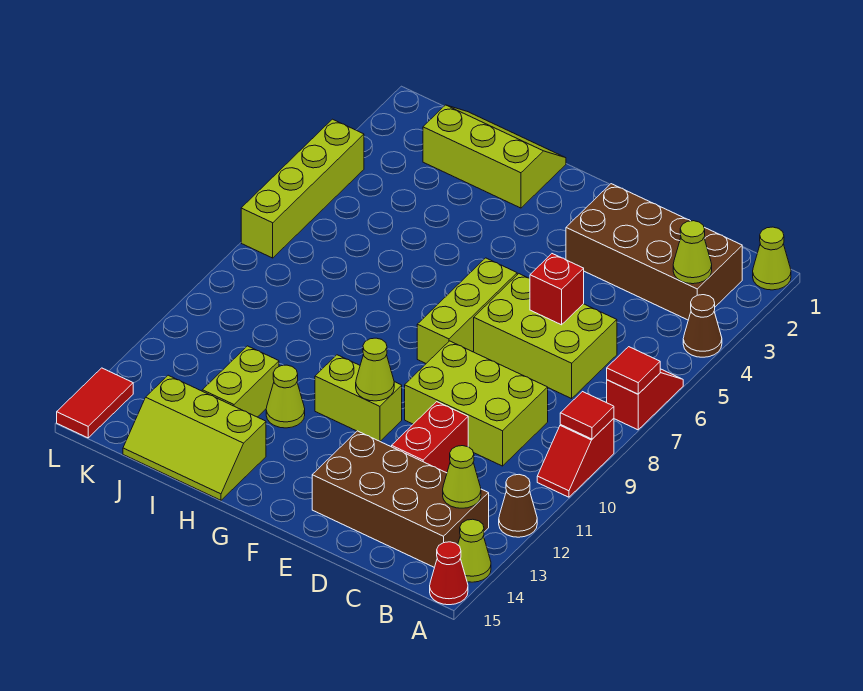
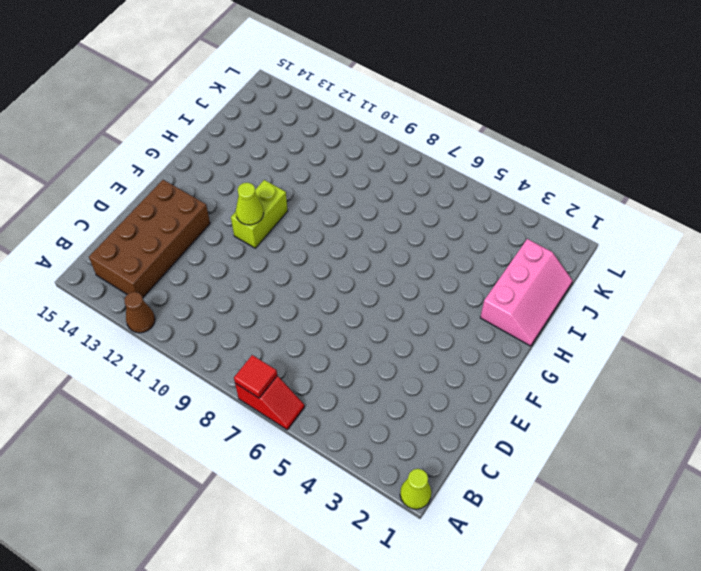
pink 2x3 slope [480,239,573,346] -> lime 2x3 slope [423,105,566,208]
none -> brown 1x1 cone [683,295,722,357]
none -> red 1x2 slope [537,418,614,497]
none -> lime 1x1 cone [458,519,491,582]

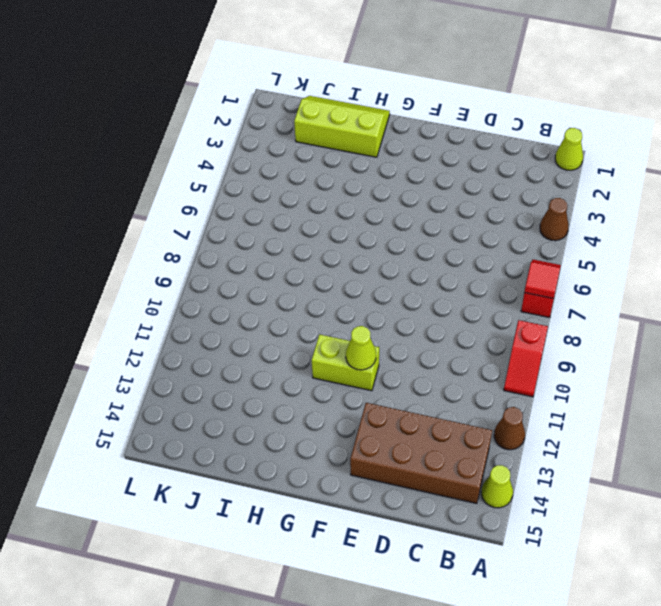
none -> red 1x1 cone [430,542,468,605]
none -> brown 2x4 brick [566,184,742,320]
none -> lime 2x3 brick [474,274,617,399]

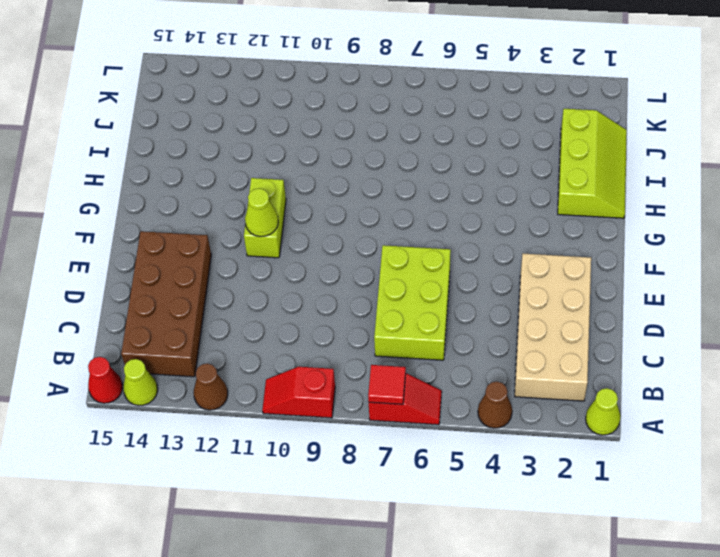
tan 2x4 brick [515,254,591,401] -> brown 2x4 brick [566,184,742,320]
none -> lime 2x3 brick [405,341,548,466]
none -> red 1x2 brick [392,402,468,473]
none -> lime 1x3 brick [417,258,517,363]

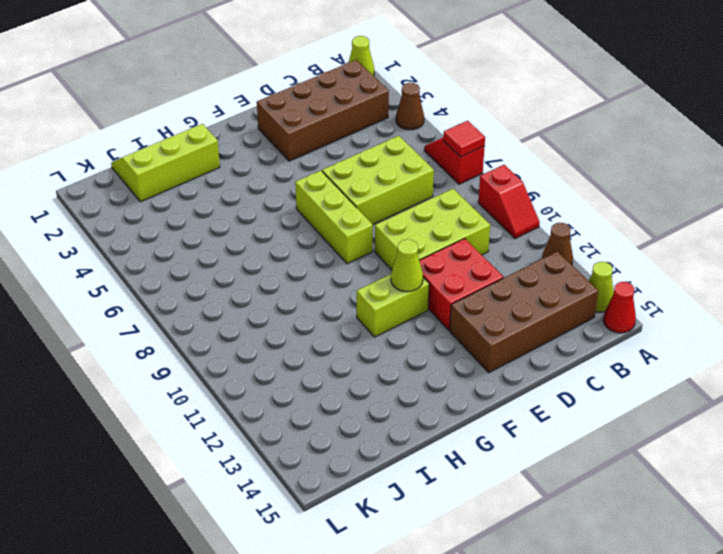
red 2x2 brick [419,238,503,330] -> red 1x2 brick [392,402,468,473]
none -> lime 1x1 cone [266,365,305,428]
none -> lime 2x3 slope [123,375,266,500]
none -> lime 1x2 brick [202,346,279,417]

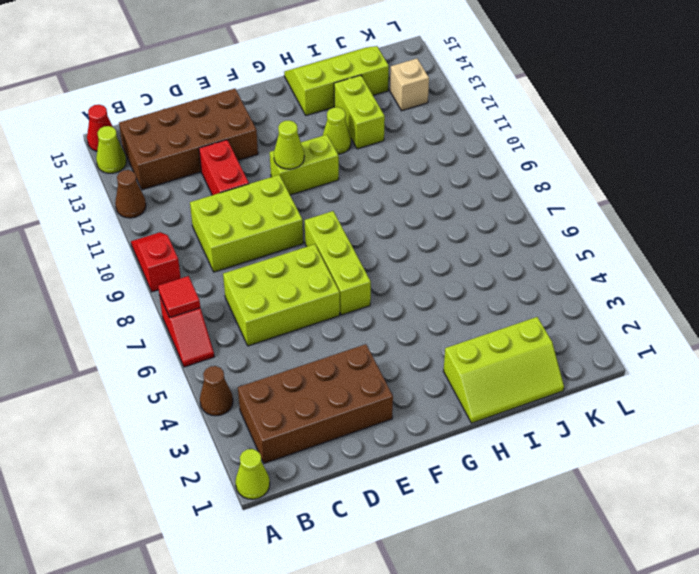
tan 1x1 brick [390,59,429,111] -> none
none -> lime 1x4 brick [241,119,364,258]
none -> red 1x2 tile [57,368,133,438]
none -> red 1x1 tile [560,392,614,439]

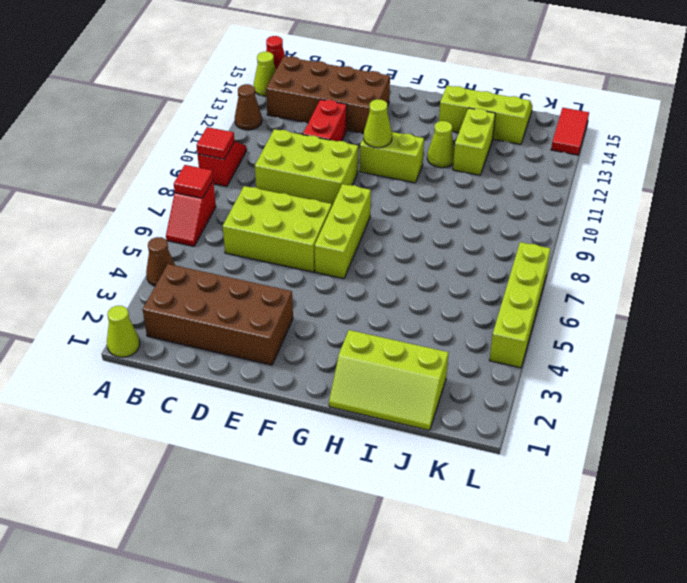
none -> lime 1x1 cone [673,221,712,284]
none -> lime 1x1 cone [443,446,481,508]
none -> red 1x1 brick [530,254,584,325]

